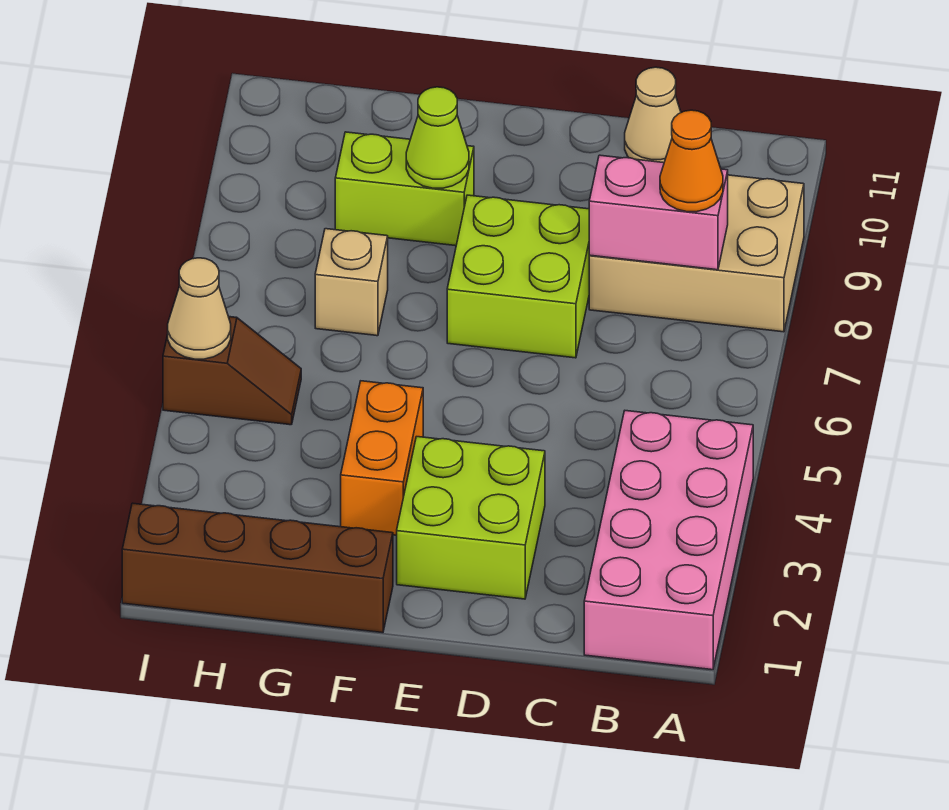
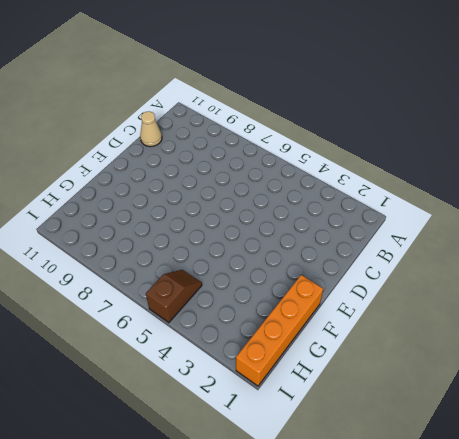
orange 1x4 brick [236,275,323,386] -> brown 1x4 brick [122,503,393,633]
none -> pink 2x4 brick [584,411,753,670]
none -> tan 2x3 brick [589,175,804,332]
none -> lime 2x2 brick [397,437,545,599]

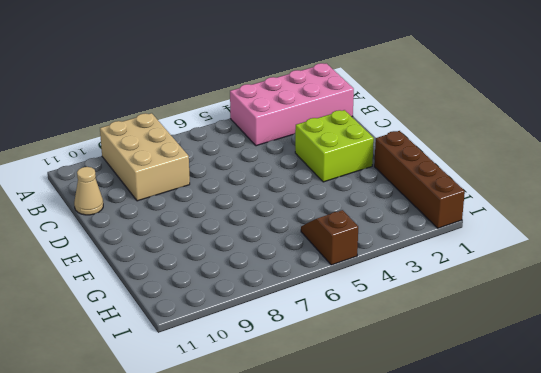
none -> lime 2x2 brick [447,195,589,358]
none -> orange 1x2 brick [341,381,423,535]
none -> lime 1x2 brick [335,132,474,246]

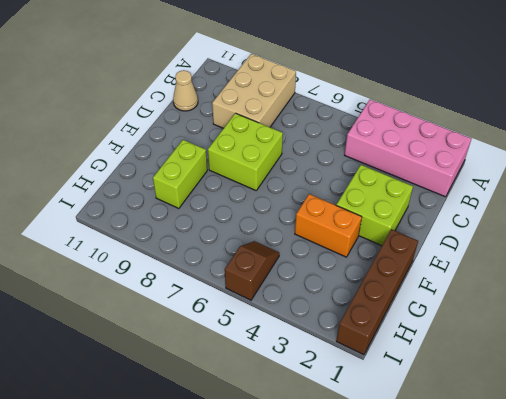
none -> tan 1x1 brick [315,229,388,336]
none -> pink 1x2 brick [589,155,728,270]
none -> lime 1x1 cone [406,87,469,188]

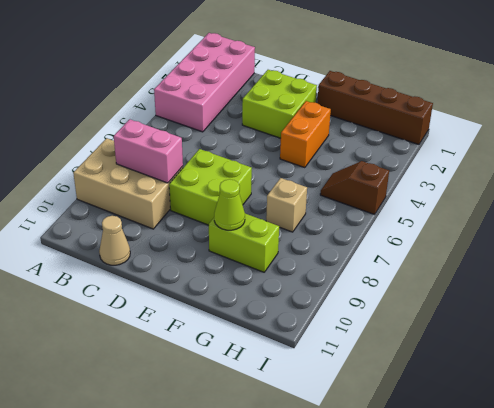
none -> tan 1x1 cone [168,258,231,359]
none -> orange 1x1 cone [660,110,723,212]

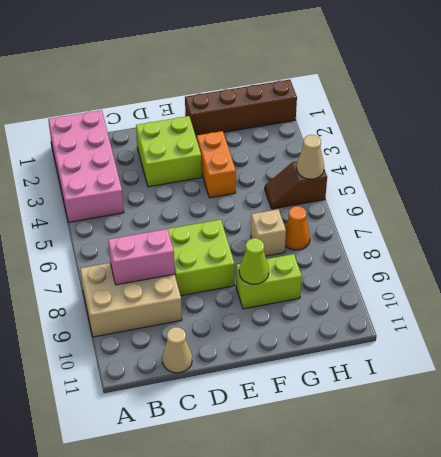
orange 1x1 cone [285,206,310,250] -> orange 1x1 cone moved to [660,110,723,212]

